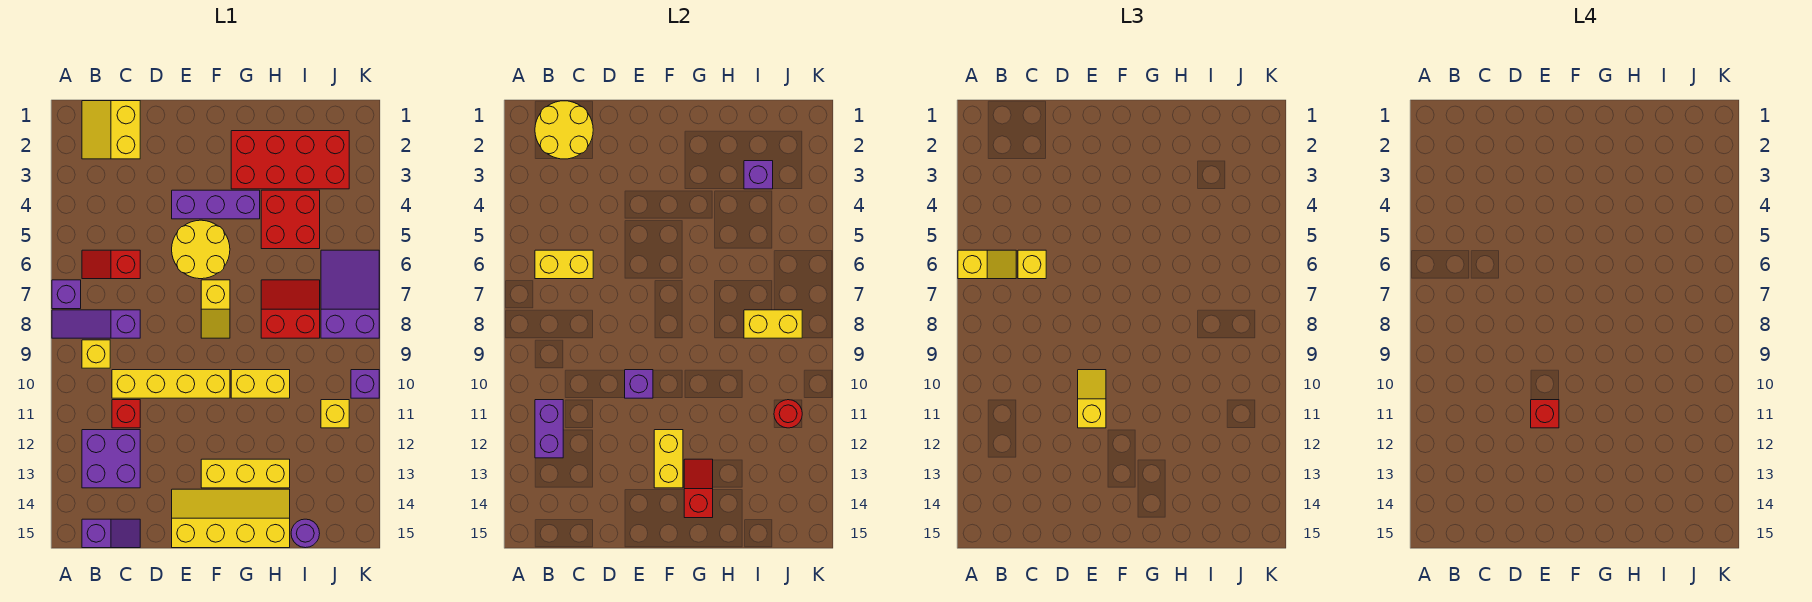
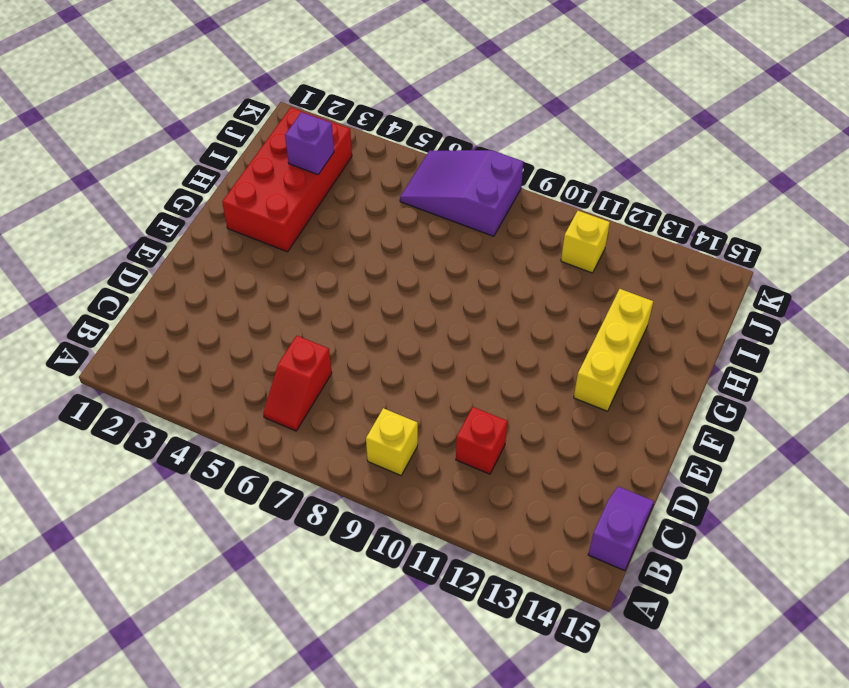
none -> purple 1x1 brick [52,280,81,309]
none -> purple 1x3 slope [52,310,140,338]
none -> yellow 2x2 slope [82,101,140,159]
none -> purple 2x2 brick [82,430,140,488]

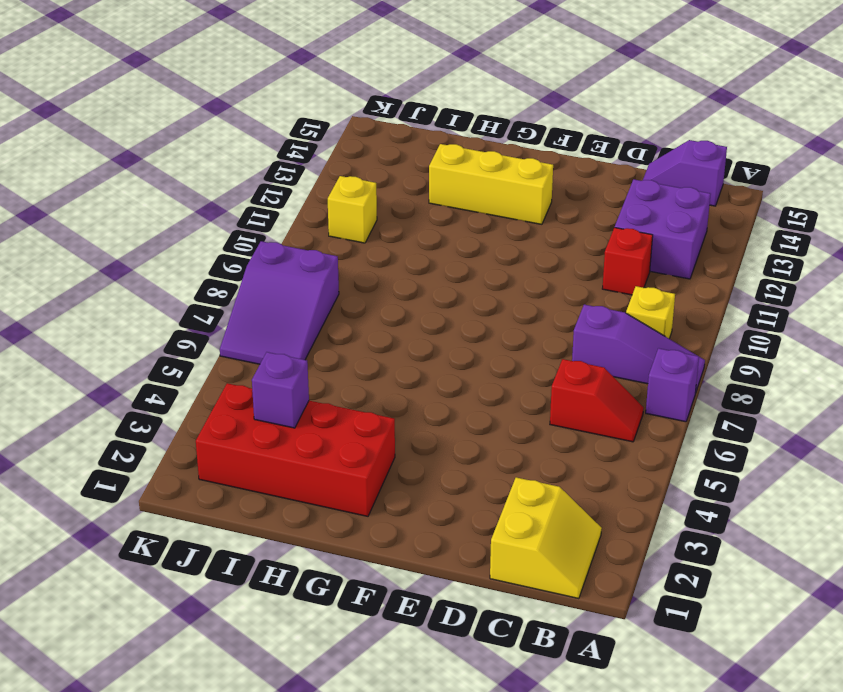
none -> yellow 1x4 brick [112,370,230,398]
none -> purple 1x3 brick [172,190,260,219]
none -> yellow 2x2 round brick [172,220,230,279]
none -> yellow 2x4 slope [172,489,290,548]

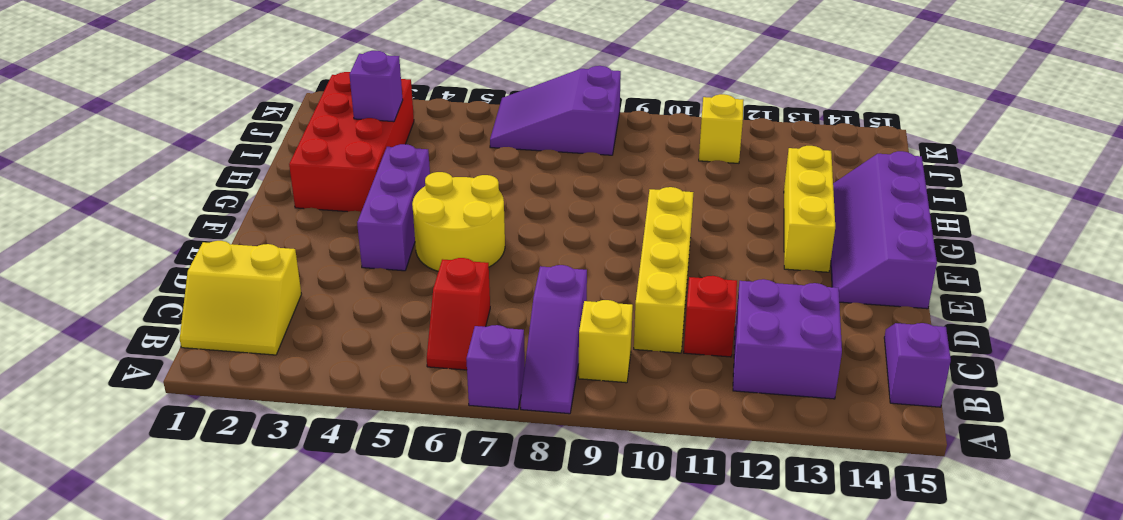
purple 2x4 slope [831,151,937,309] -> yellow 2x4 slope [172,489,290,548]
none -> yellow 1x2 slope [201,280,230,338]
none -> yellow 1x2 brick [231,370,290,398]
none -> red 2x2 brick [261,190,320,249]
none -> red 2x2 slope [261,280,320,338]

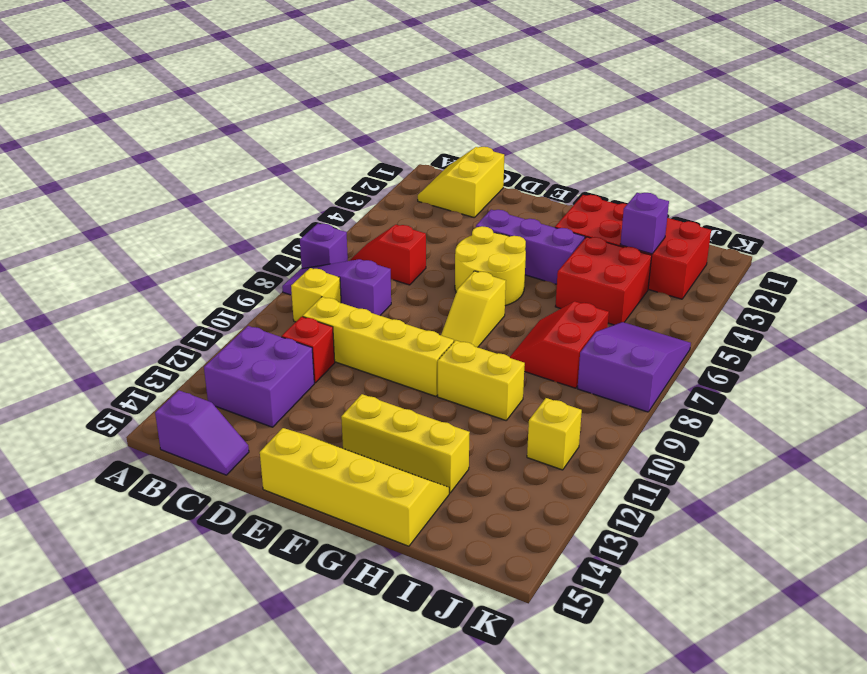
red 2x2 slope [510,302,609,388] -> red 2x2 slope turned to [261,280,320,338]
none -> purple 1x1 round brick [291,519,320,548]
none -> purple 1x1 brick [351,370,379,398]
none -> yellow 2x2 round brick [535,101,593,159]
none -> yellow 1x2 brick [535,250,593,279]

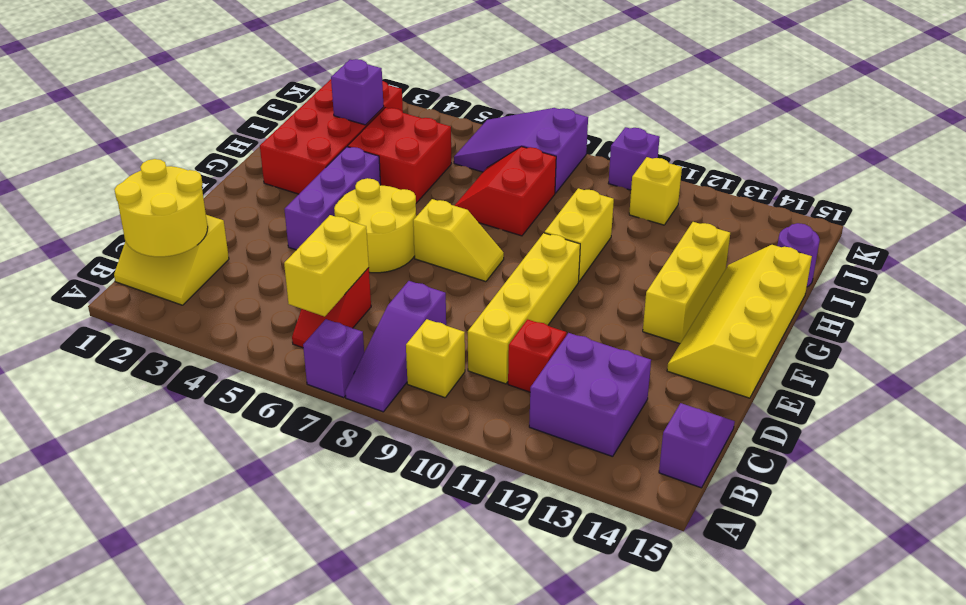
none -> purple 1x2 brick [535,400,563,458]
none -> purple 1x1 brick [625,370,653,398]
none -> yellow 1x2 brick [654,430,683,488]
none -> red 1x2 slope [684,459,713,518]

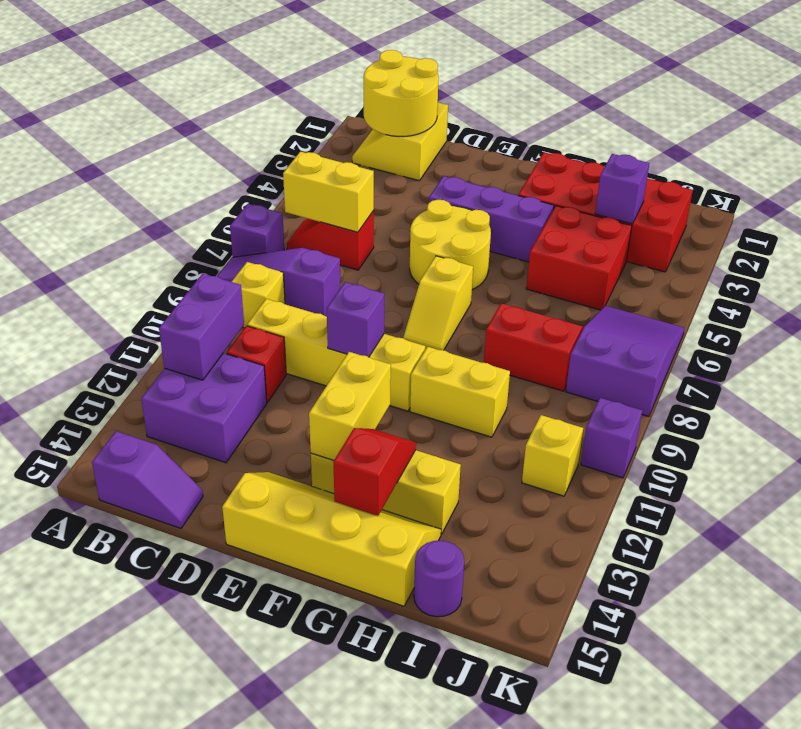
none -> yellow 1x2 brick [744,310,802,338]
none -> red 1x1 round brick [774,400,802,428]
none -> yellow 1x2 slope [958,250,1016,279]
none -> yellow 1x1 brick [1018,250,1046,279]

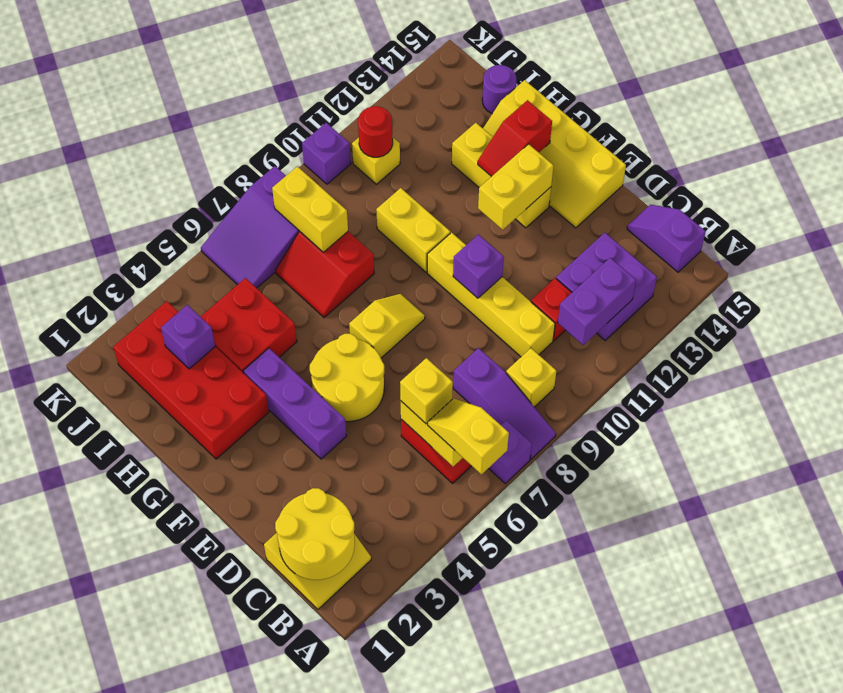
none -> yellow 1x2 slope [1078,370,1106,428]
none -> red 1x1 brick [1531,400,1559,428]

